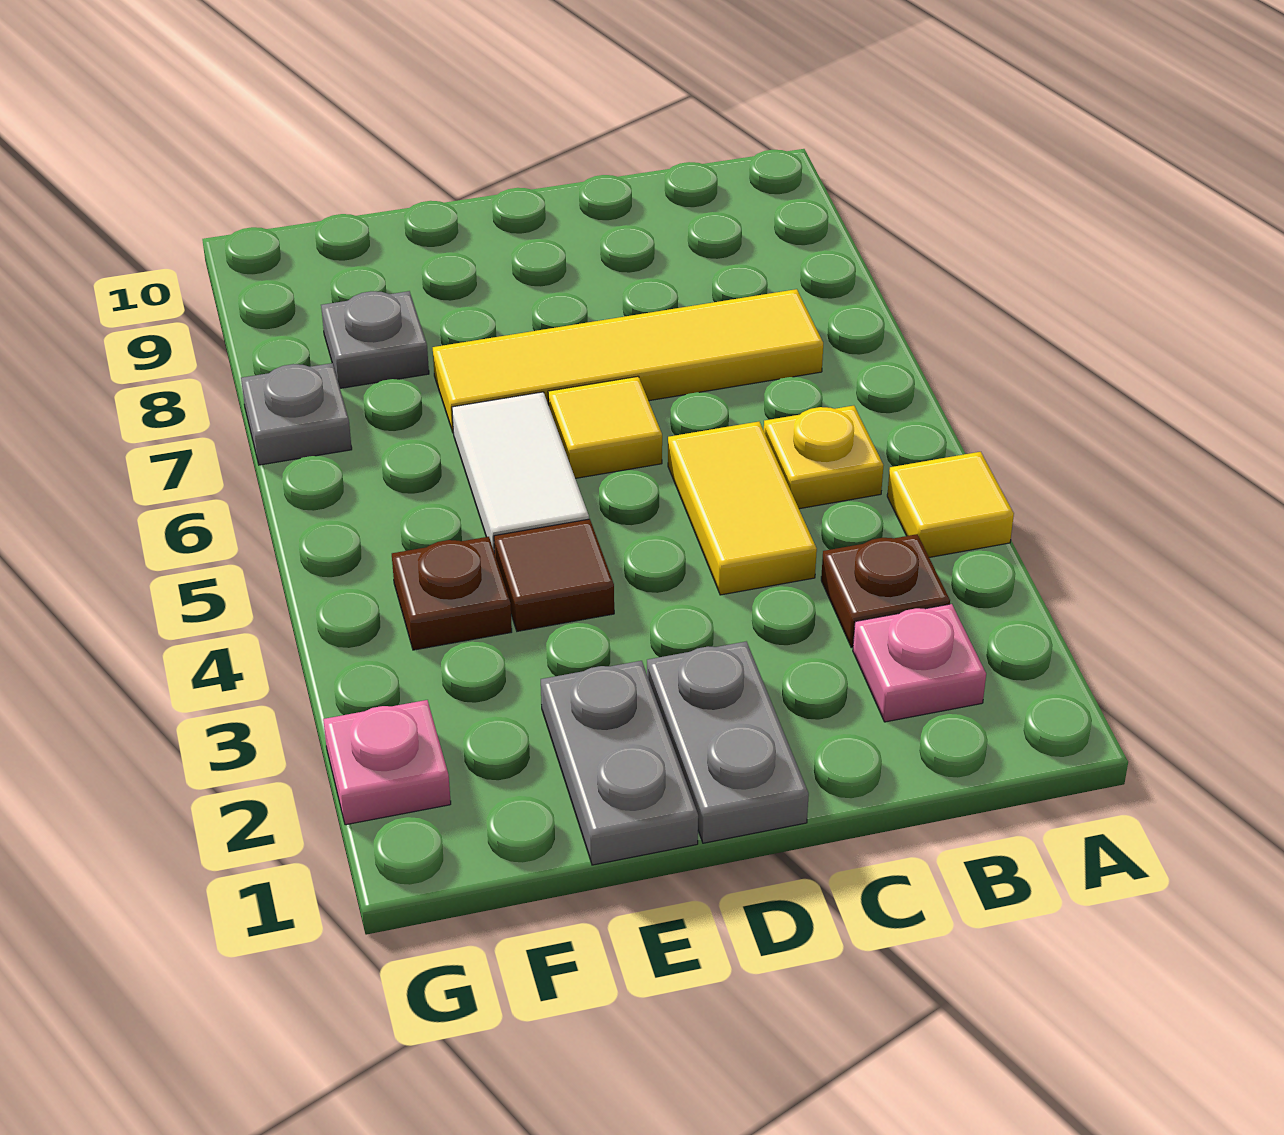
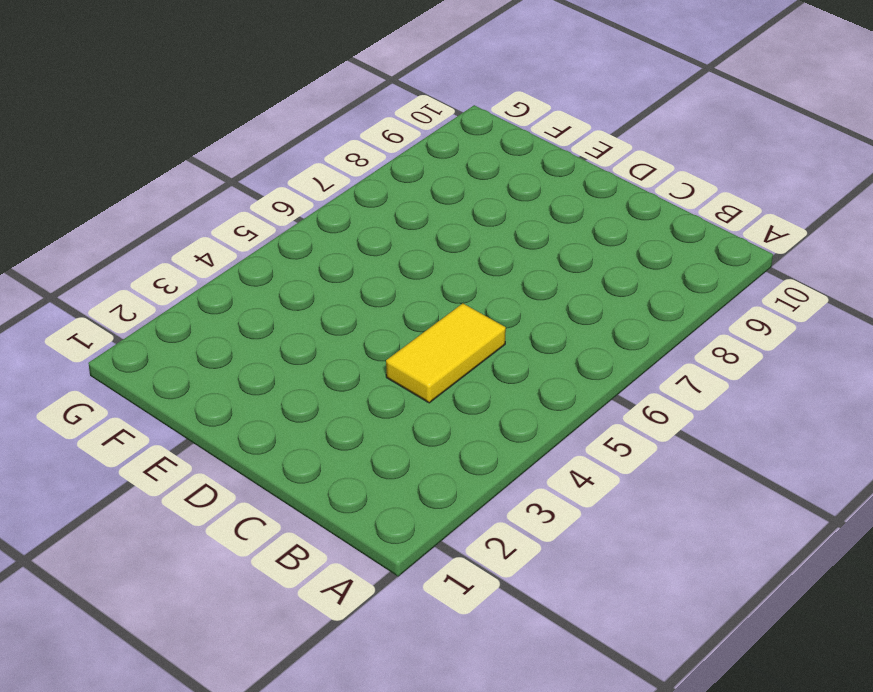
none -> yellow 1x1 tile [887,452,1014,557]
none -> pink 1x1 plate [853,604,986,722]
none -> brown 1x1 plate [821,534,950,648]

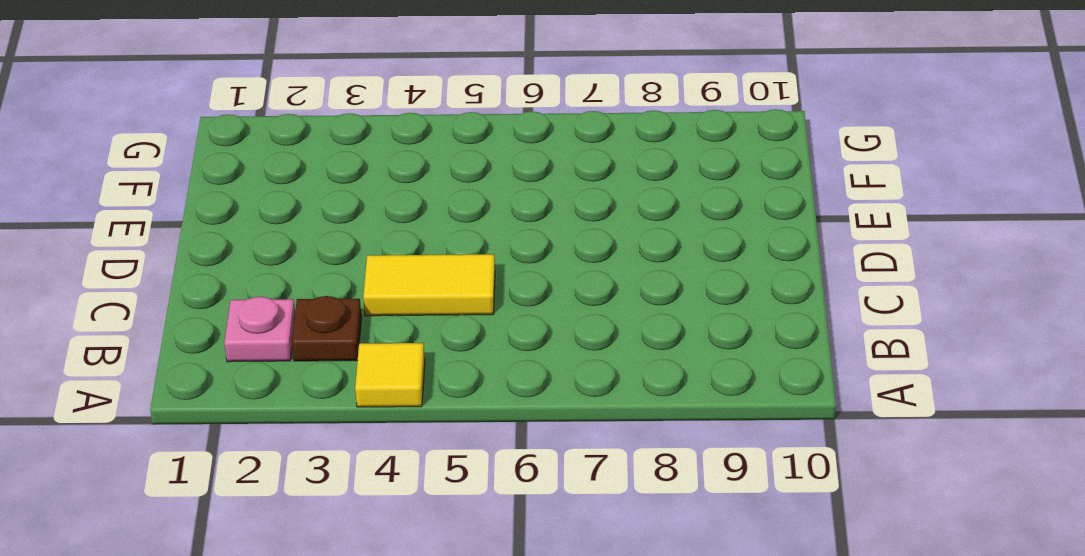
none -> yellow 1x1 plate [764,406,884,509]
none -> yellow 1x4 tile [433,289,823,433]
none -> grey 1x2 plate [647,641,809,843]

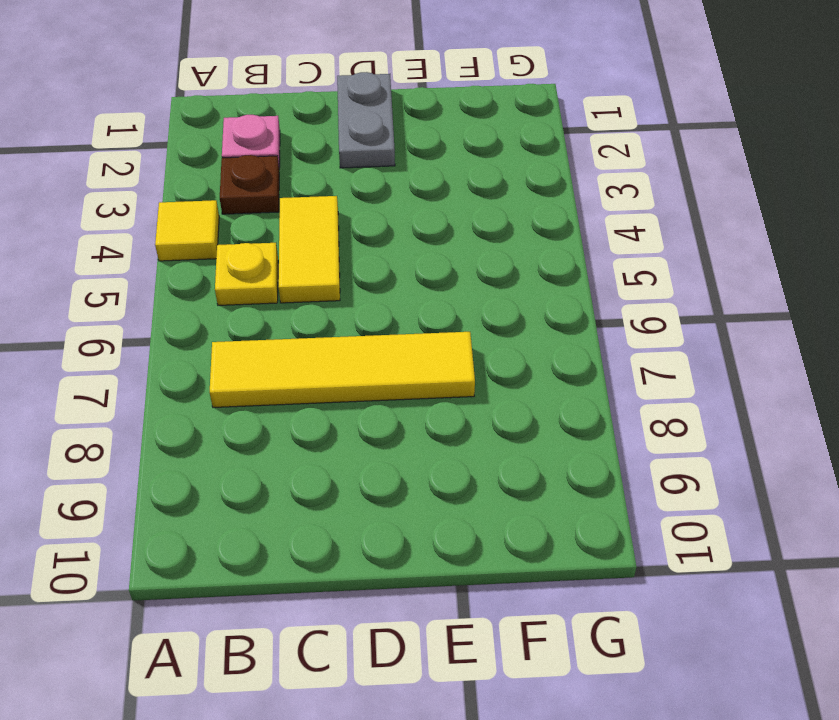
none -> yellow 1x1 tile [548,376,662,478]
none -> grey 1x2 plate [541,661,698,865]
none -> brown 1x1 tile [494,519,614,631]

